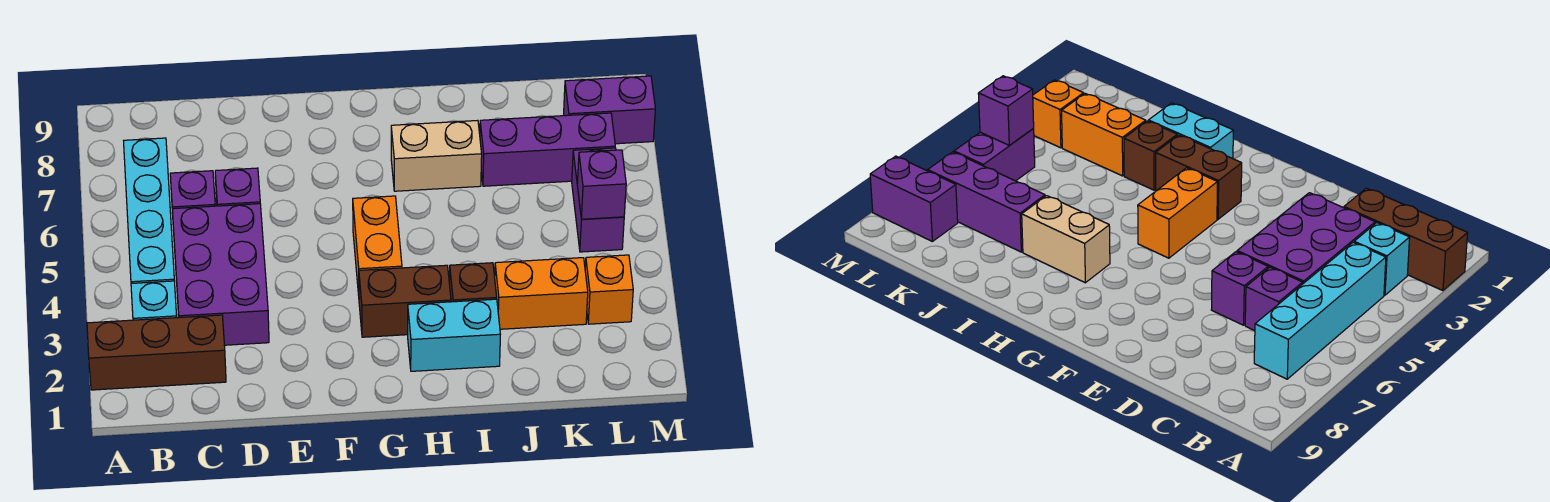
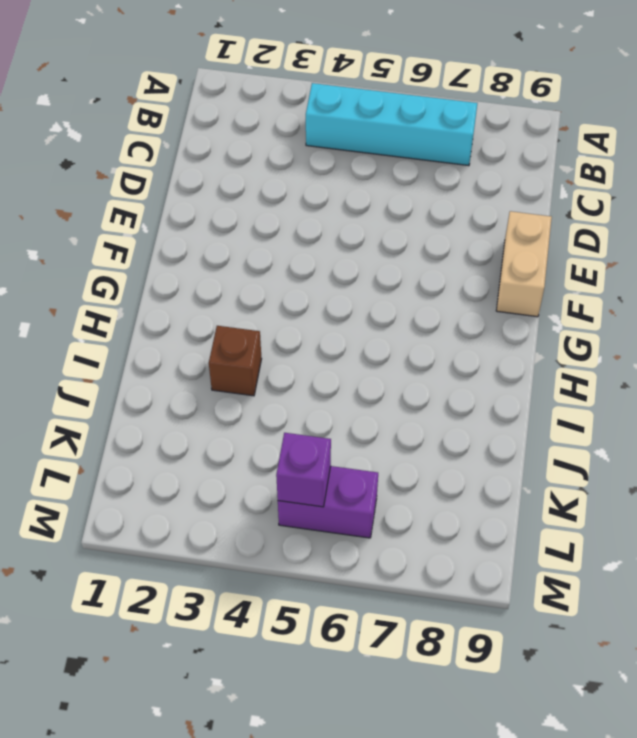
tan 1x2 brick [496,211,552,317] -> tan 1x2 brick moved to [391,120,482,191]
none -> brown 1x3 brick [87,315,226,390]
none -> cyan 1x1 brick [131,281,177,320]
none -> purple 2x3 brick [172,204,269,345]

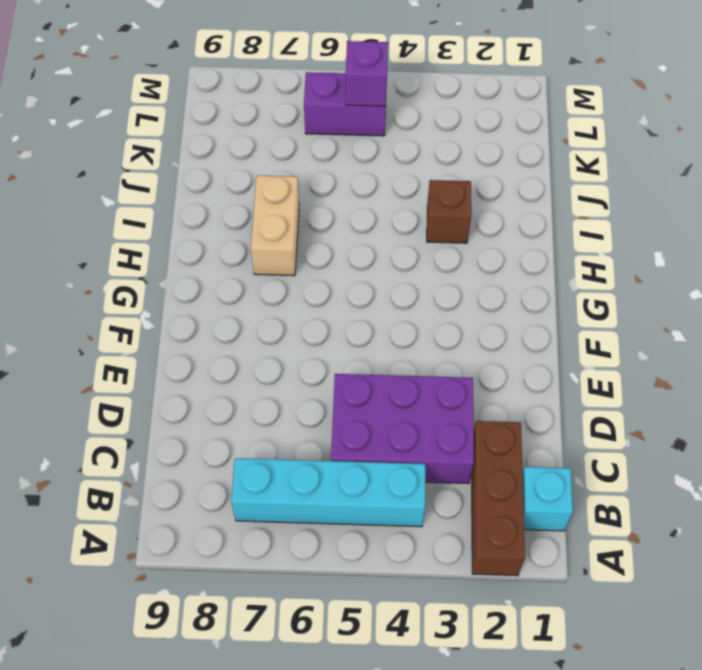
cyan 1x1 brick [523,467,573,531] -> cyan 1x1 brick moved to [131,281,177,320]
none -> purple 1x1 brick [170,171,215,213]
none -> purple 1x1 brick [215,168,260,206]
none -> brown 1x2 brick [359,265,451,337]

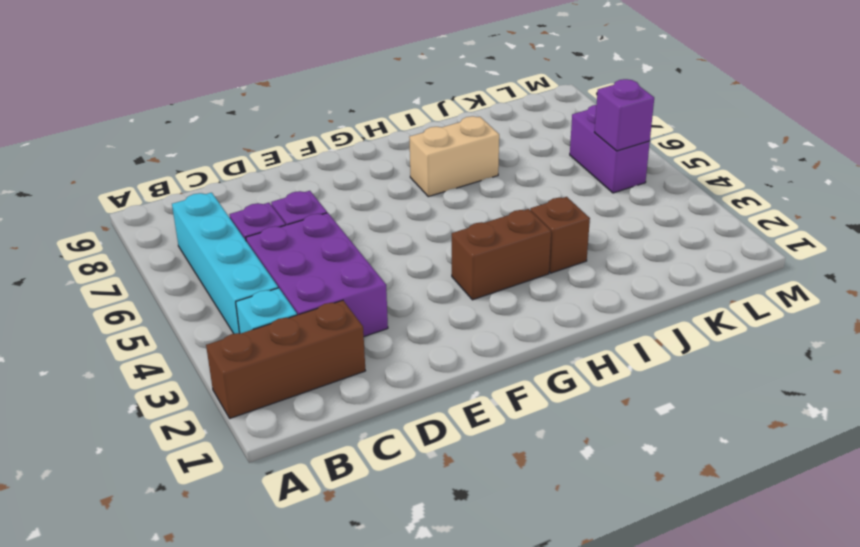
none -> orange 1x2 brick [353,196,402,295]
none -> cyan 1x2 brick [408,299,500,371]
none -> orange 1x2 brick [495,258,588,329]

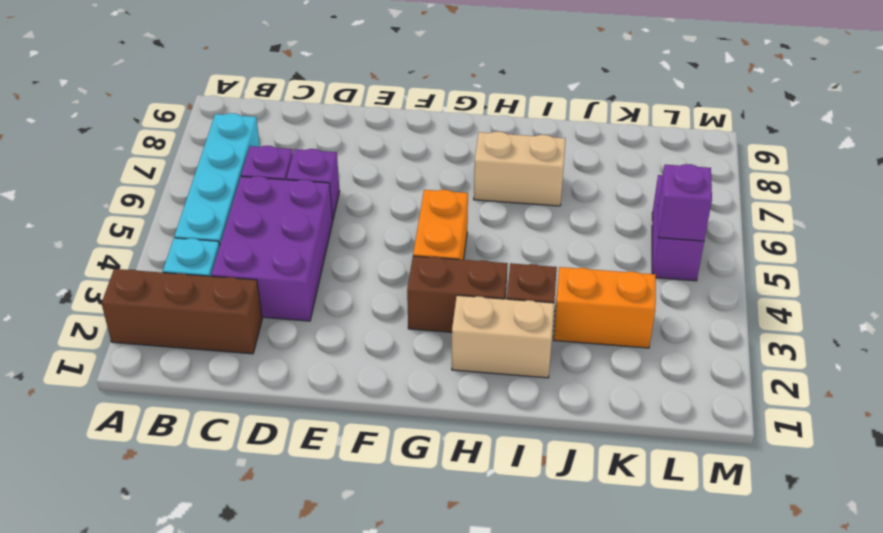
tan 1x2 brick [452,295,554,378] -> cyan 1x2 brick [408,299,500,371]
none -> purple 1x3 brick [480,113,615,186]
none -> orange 1x1 brick [585,255,633,324]
none -> purple 1x2 brick [564,76,655,144]

